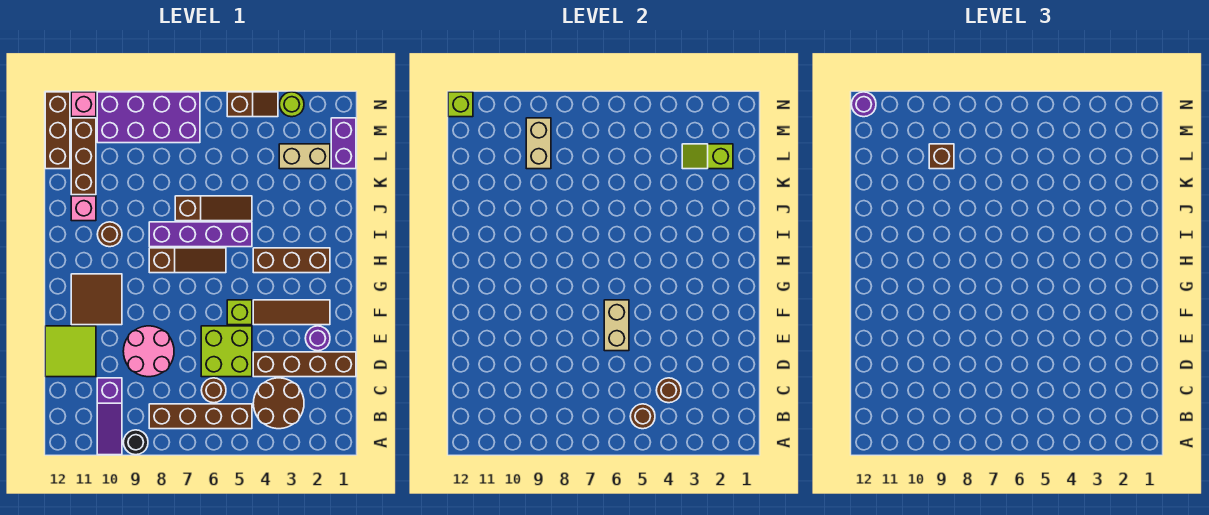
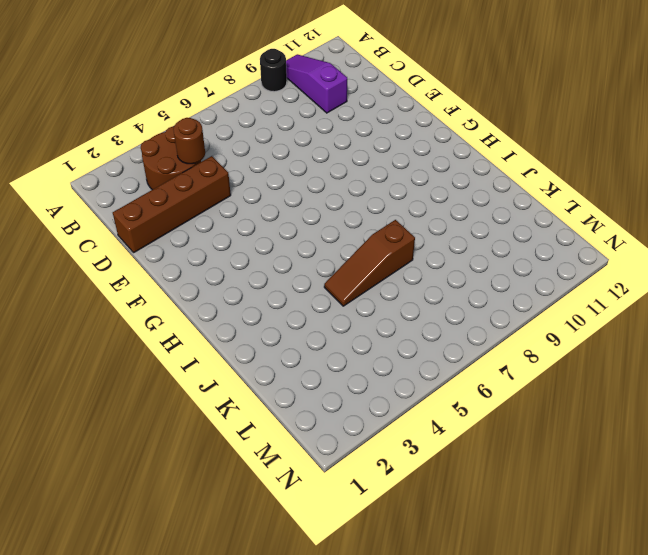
none -> brown 1x4 brick [149,404,252,429]
none -> brown 1x1 round brick [201,378,226,403]
none -> lime 2x2 brick [201,326,252,377]
none -> pink 2x2 round brick [123,326,174,377]

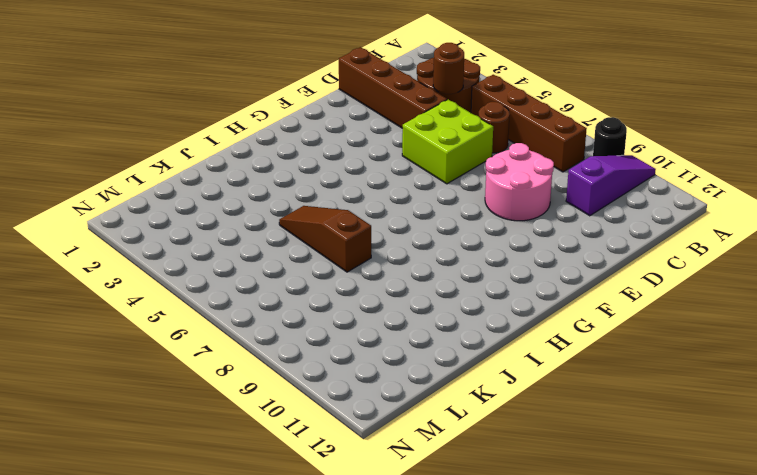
none -> lime 2x2 tile [45,326,96,377]
none -> purple 1x1 round brick [305,326,330,351]
none -> brown 1x3 tile [253,300,330,325]
none -> lime 1x1 brick [227,300,252,325]

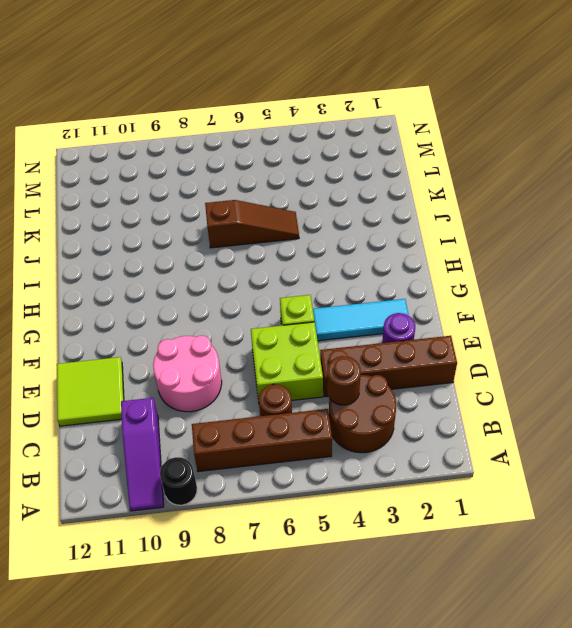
cyan 1x3 tile [313,299,409,341] -> brown 1x3 tile [253,300,330,325]
none -> brown 2x2 tile [71,274,122,325]
none -> brown 1x3 brick [253,248,330,273]
none -> brown 1x3 slope [149,248,226,273]
none -> purple 1x4 brick [149,222,252,247]

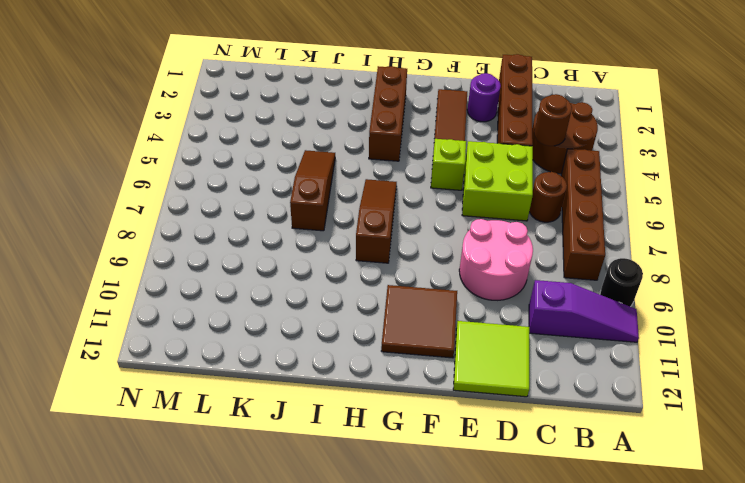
none -> purple 1x4 brick [149,222,252,247]
none -> brown 1x1 round brick [97,222,122,247]
none -> pink 1x1 brick [71,196,96,221]
none -> brown 1x3 brick [71,118,96,195]

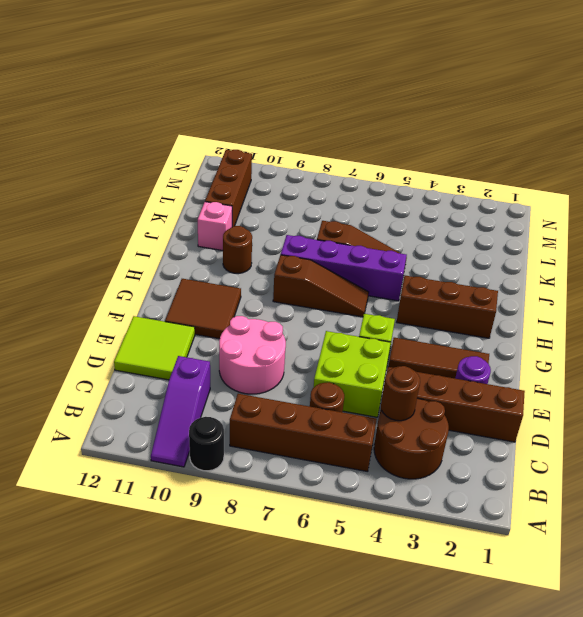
none -> purple 1x2 brick [331,118,356,169]
none -> tan 1x2 brick [279,144,330,169]
none -> brown 1x3 brick [45,92,70,169]
none -> purple 2x4 brick [97,92,200,143]

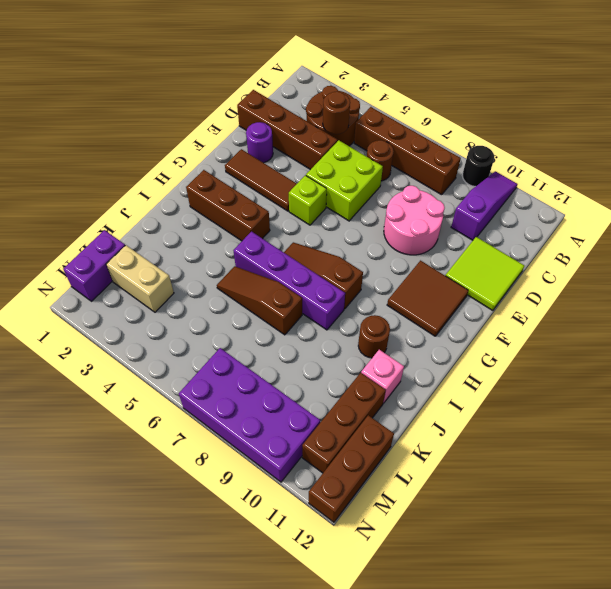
none -> lime 1x1 round brick [279,92,304,117]
none -> brown 1x2 slope [227,92,278,117]
none -> pink 1x1 brick [71,92,96,117]
none -> brown 1x1 round brick [630,404,655,429]

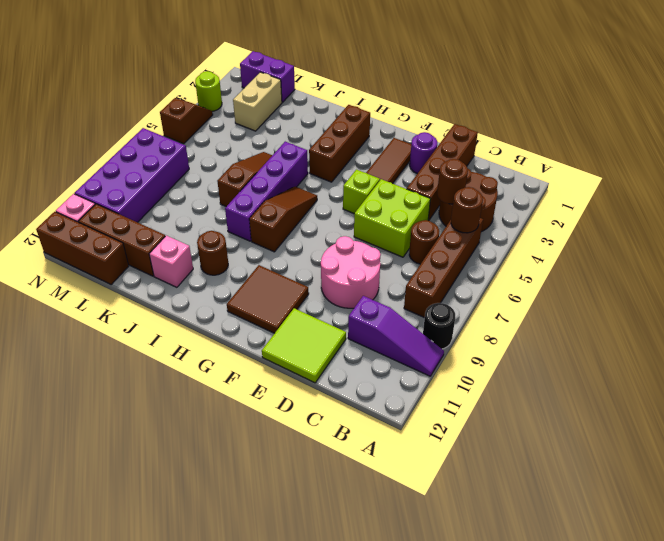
none -> tan 1x2 brick [604,300,629,351]
none -> lime 1x2 slope [682,144,733,169]
none -> tan 1x2 brick [526,118,551,169]
none -> lime 1x1 brick [448,92,473,117]

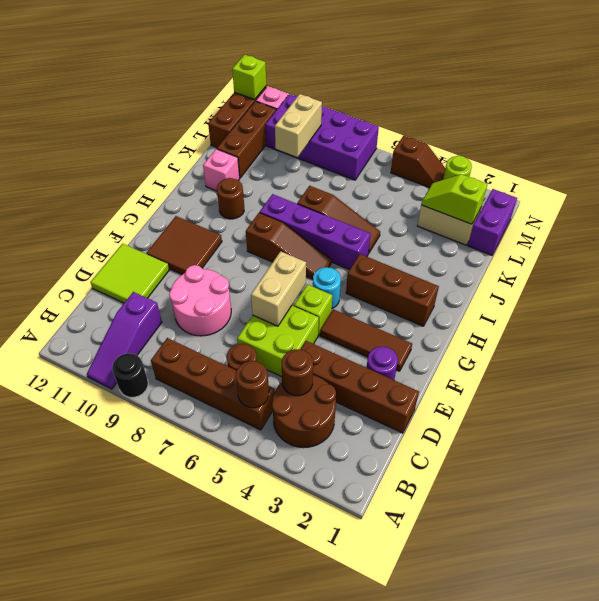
cyan 1x1 round brick [313,267,341,308] -> none
none -> brown 1x1 brick [929,144,954,169]
none -> purple 1x1 round brick [851,92,876,117]

